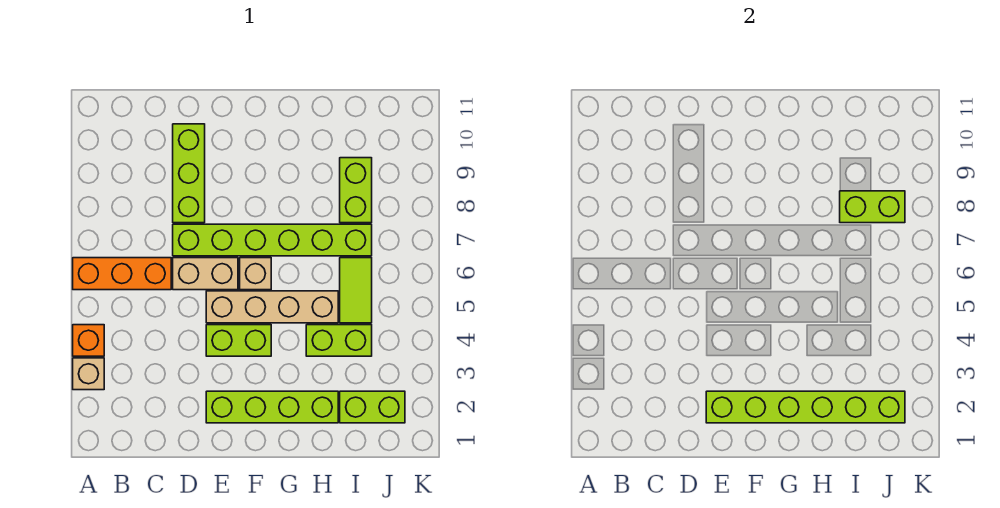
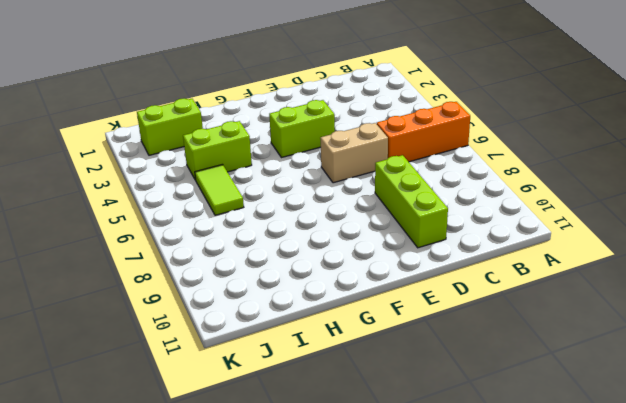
none -> tan 1x1 brick [73,358,104,390]
none -> orange 1x1 brick [73,325,104,356]
none -> lime 1x6 brick [173,224,372,256]

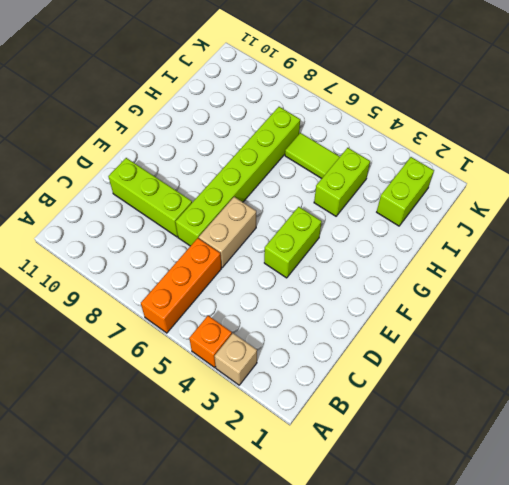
none -> lime 1x4 brick [206,391,338,423]
none -> tan 1x4 brick [206,291,338,323]
none -> tan 1x1 brick [240,258,271,290]

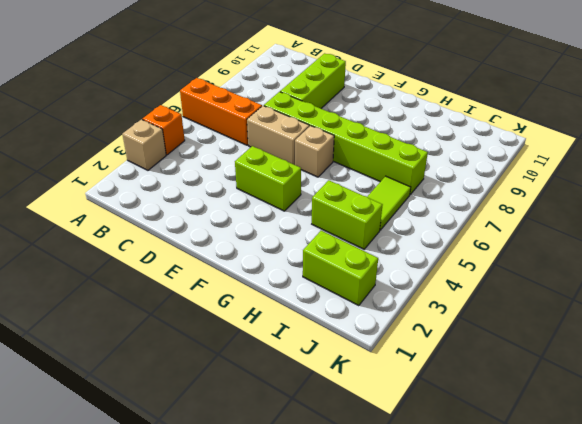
none -> lime 1x4 brick [206,391,338,423]
none -> tan 1x4 brick [206,291,338,323]
none -> lime 1x2 brick [340,158,372,223]

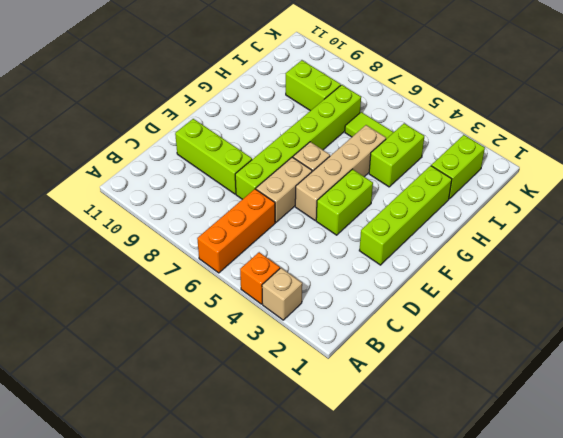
none -> lime 1x6 brick [706,391,905,423]
none -> lime 1x2 brick [840,191,905,223]

